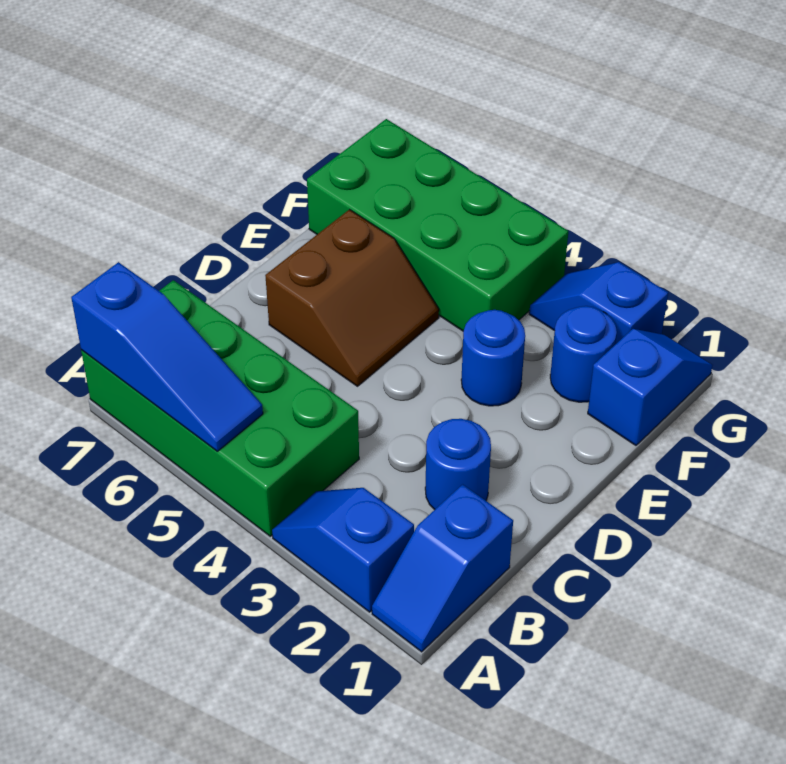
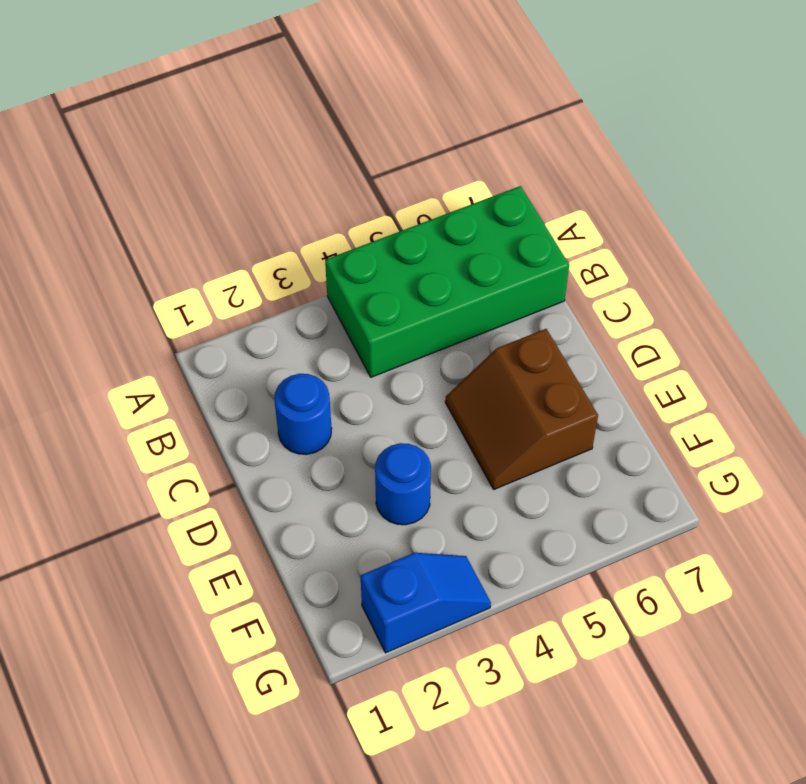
none -> blue 1x2 slope [372,484,513,652]
none -> blue 1x2 slope [272,488,414,612]

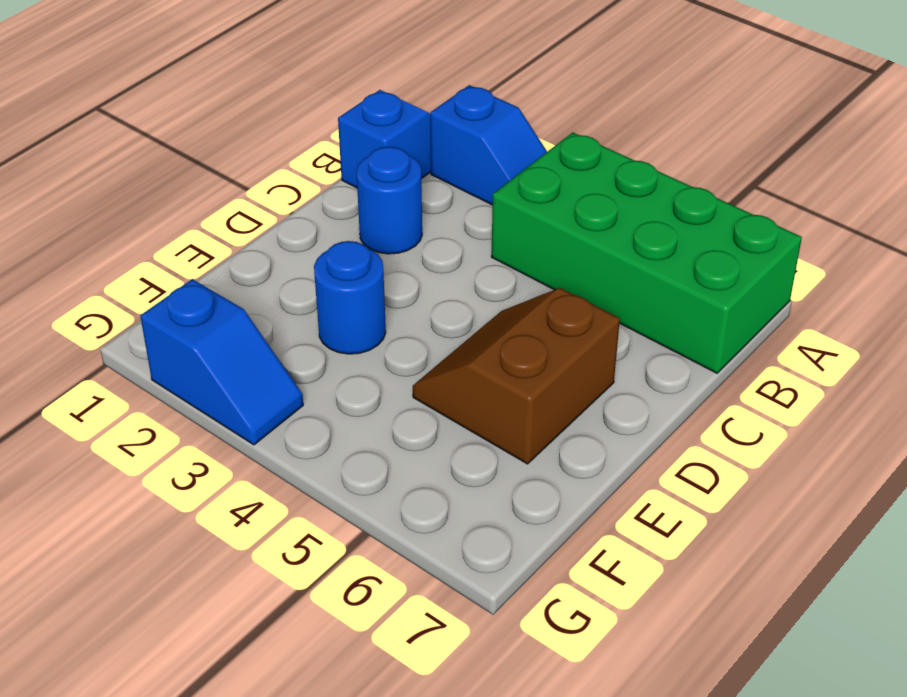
none -> blue 1x2 slope [588,329,713,445]
none -> blue 1x1 round brick [550,306,617,402]

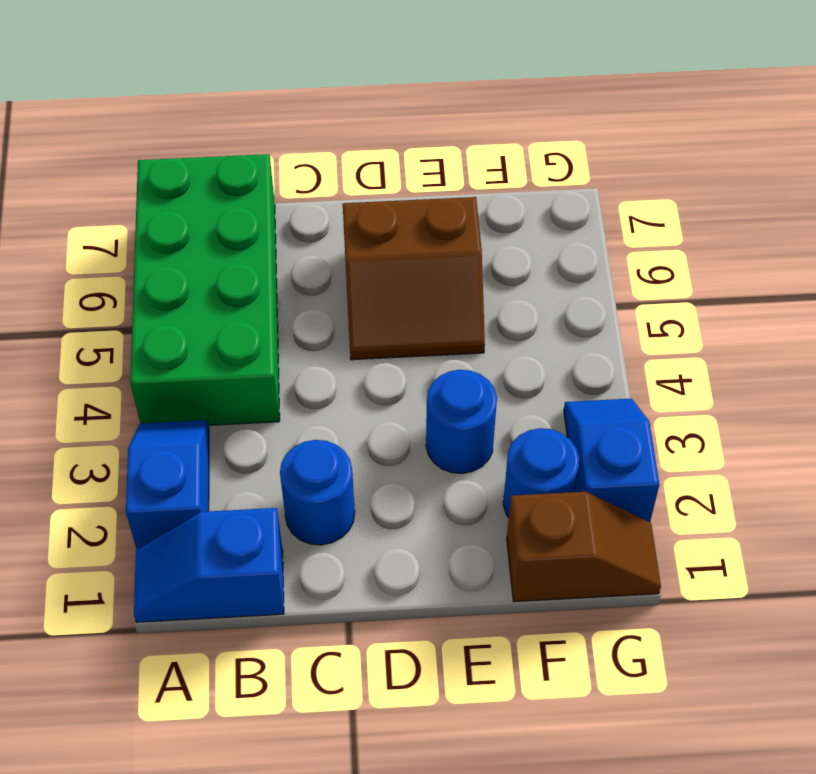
brown 1x2 slope [507,492,661,602] -> blue 1x2 slope [588,329,713,445]
none -> green 2x4 brick [307,119,568,331]
none -> blue 1x3 slope [71,262,263,451]

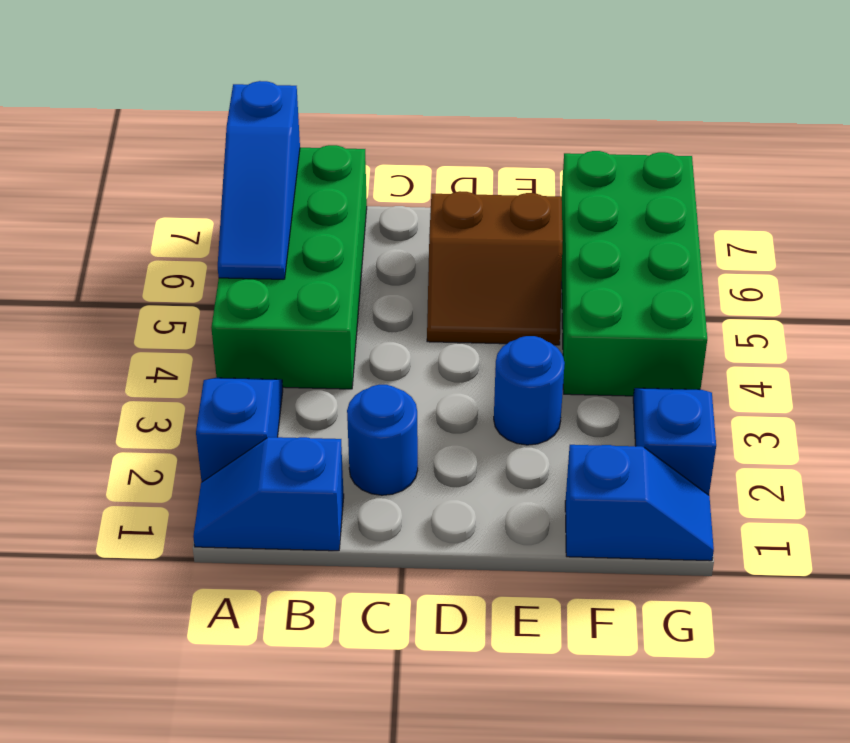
none -> blue 1x1 round brick [550,306,617,402]

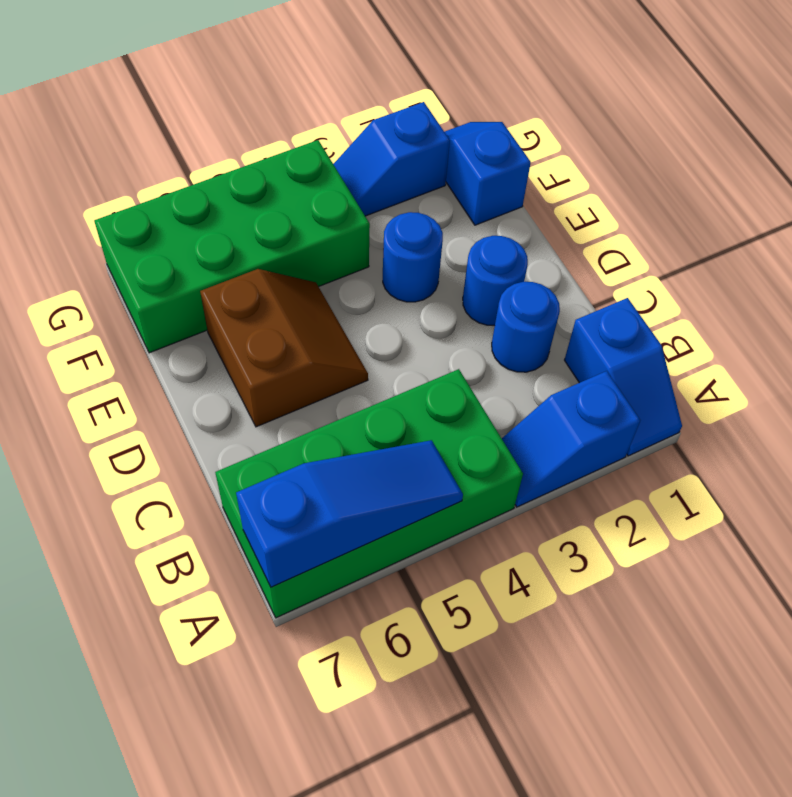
blue 1x1 round brick [463,236,528,326] -> blue 1x1 round brick moved to [550,306,617,402]

